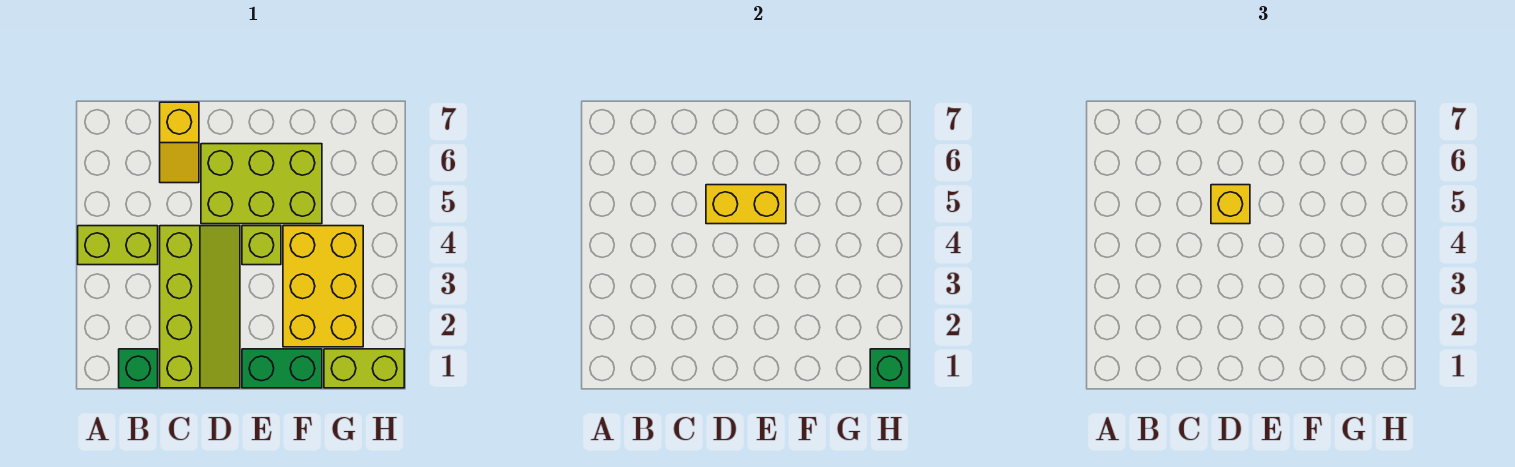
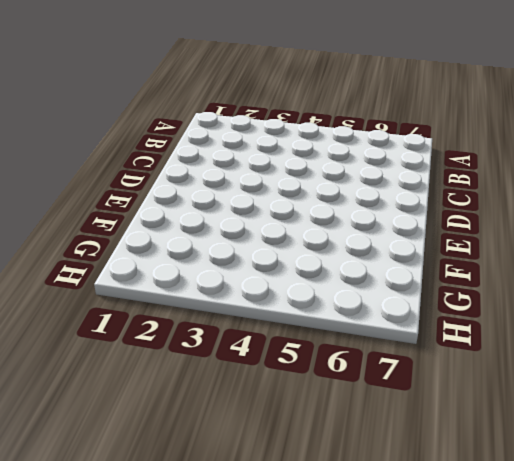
none -> lime 1x2 brick [78,226,158,265]
none -> green 1x1 brick [119,349,158,388]
none -> lime 2x4 slope [160,226,240,388]

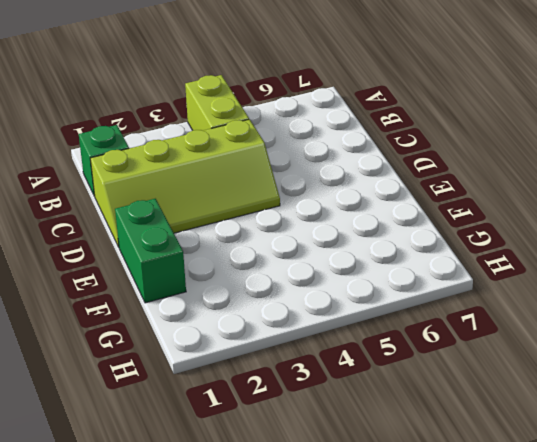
none -> yellow 1x2 slope [160,102,199,183]
none -> lime 2x3 brick [201,144,322,224]
none -> lime 1x1 brick [242,226,281,265]

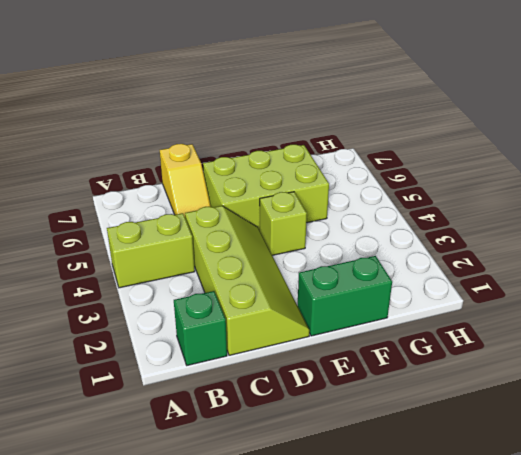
none -> yellow 2x3 brick [283,226,363,347]
none -> lime 1x2 brick [324,349,404,388]
none -> yellow 1x2 brick [706,185,786,224]

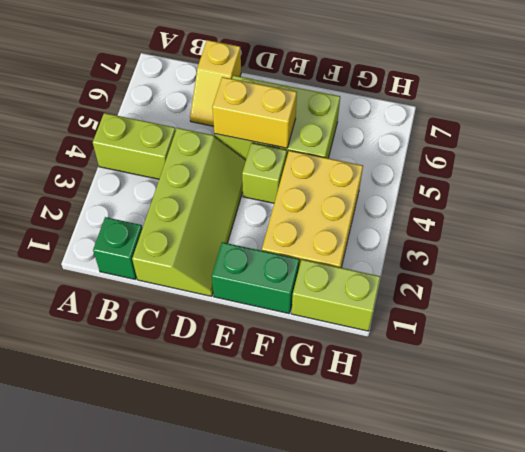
none -> green 1x1 brick [870,349,909,388]
none -> yellow 1x1 brick [1211,185,1250,224]

